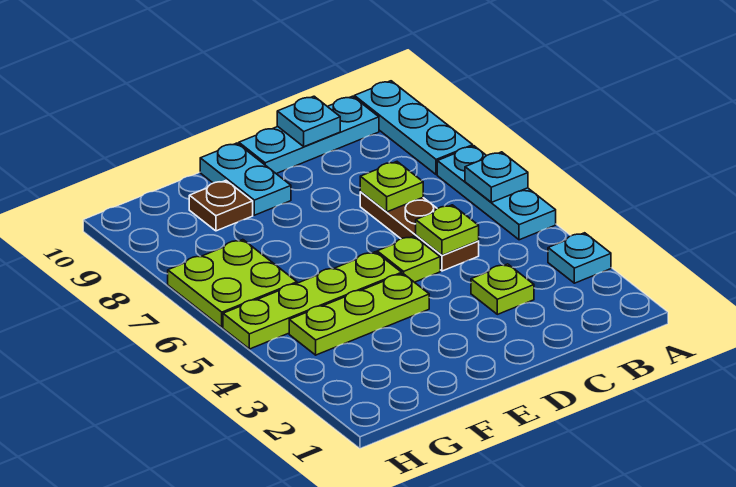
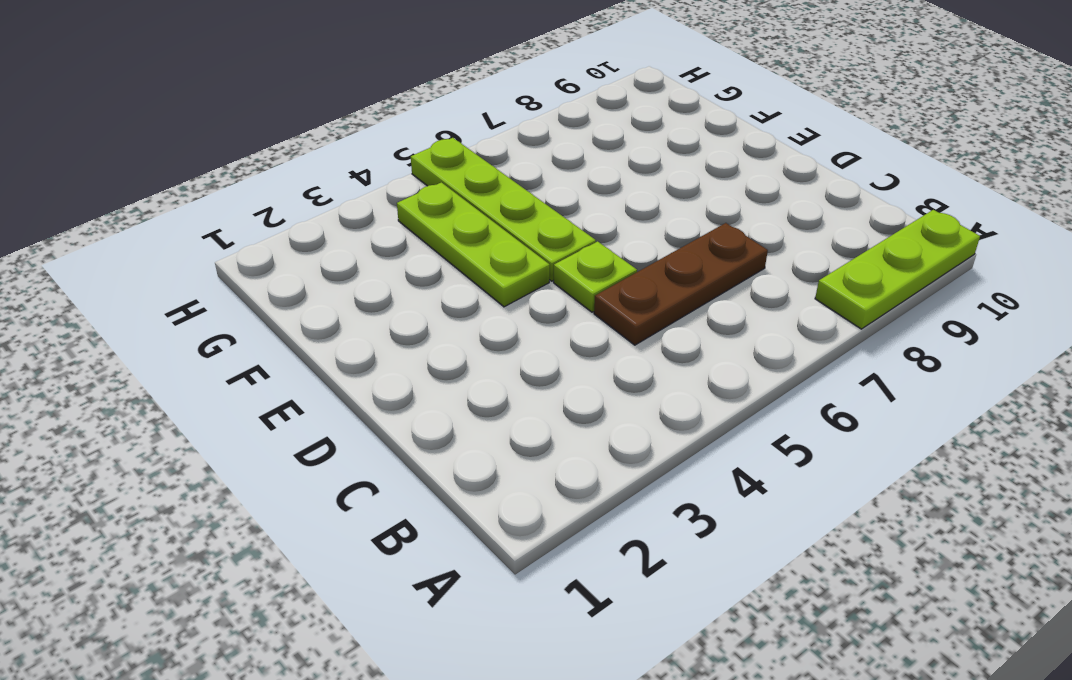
lime 1x3 plate [815,210,980,329] -> cyan 1x3 plate [354,81,473,175]
none -> cyan 1x1 plate [548,233,611,283]
none -> cyan 1x3 plate [437,146,556,240]
none -> cyan 1x3 plate [239,96,379,174]

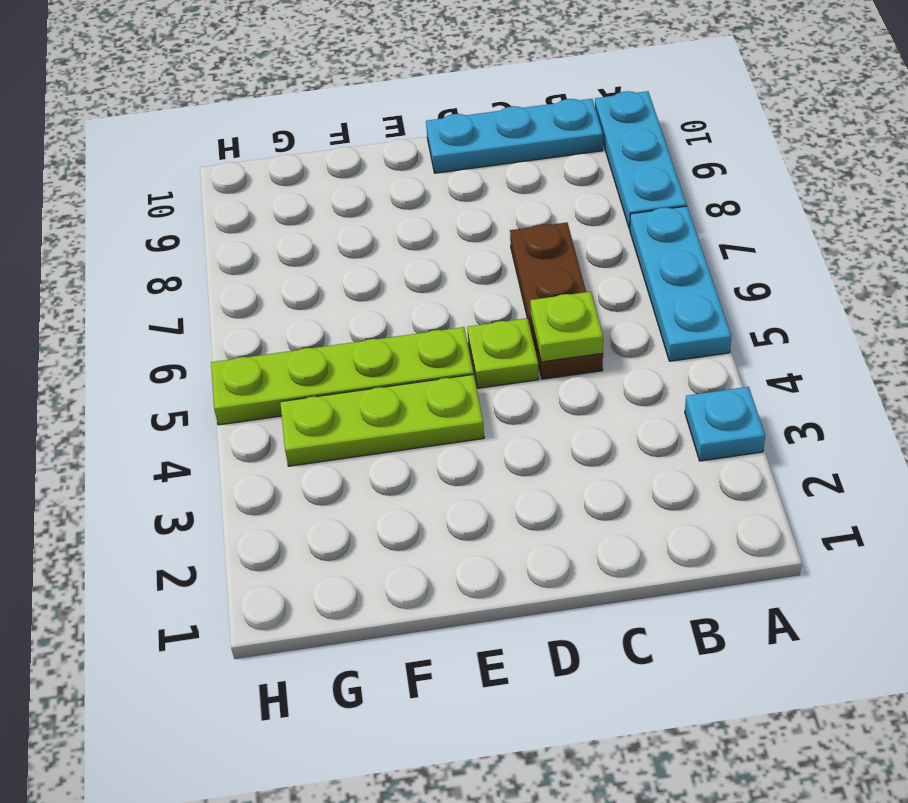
none -> lime 1x1 plate [471,264,534,314]
none -> cyan 1x2 plate [200,143,291,215]
none -> brown 1x1 plate [189,181,253,231]

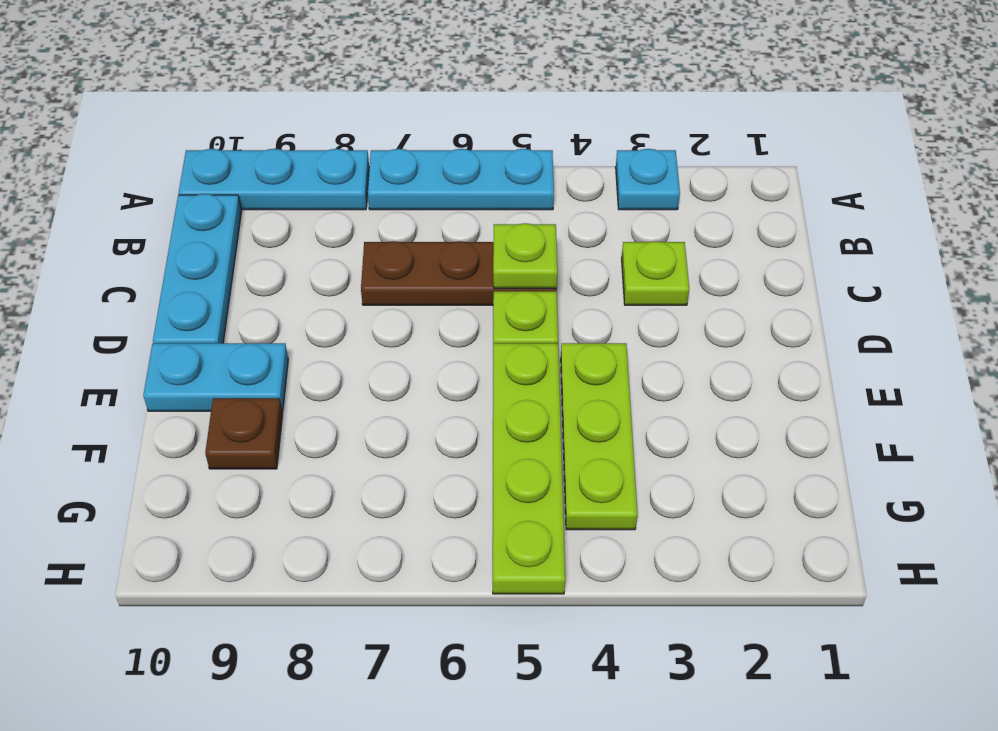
none -> lime 2x2 plate [168,240,297,327]
none -> cyan 1x1 plate [465,152,528,202]
none -> lime 1x1 plate [360,162,423,212]

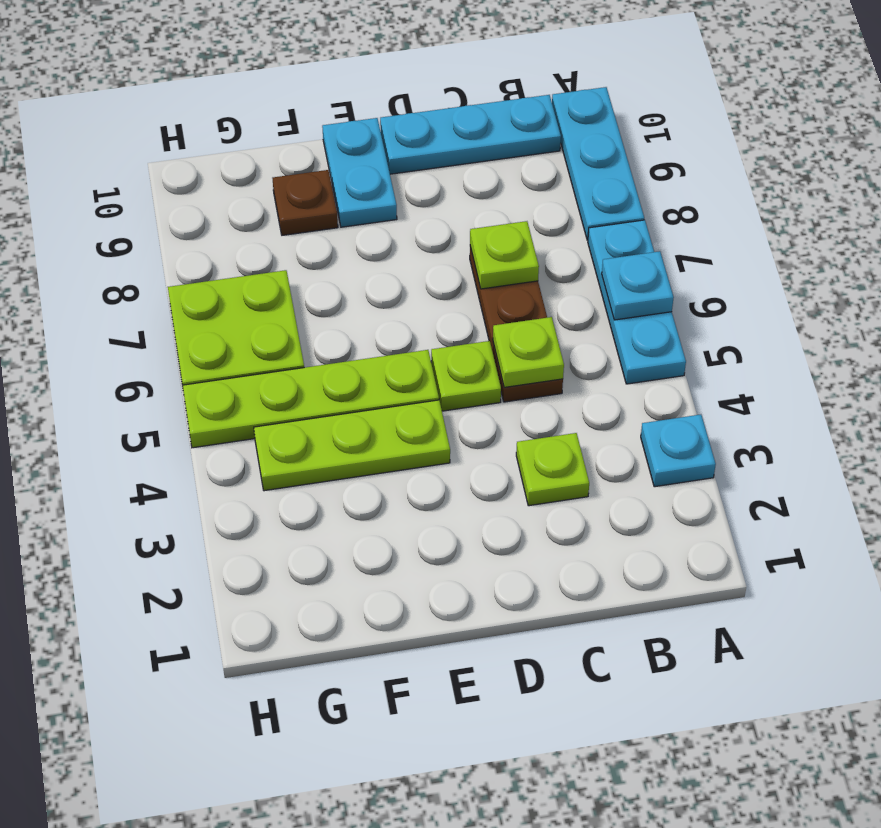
none -> cyan 1x1 plate [277,96,340,147]

